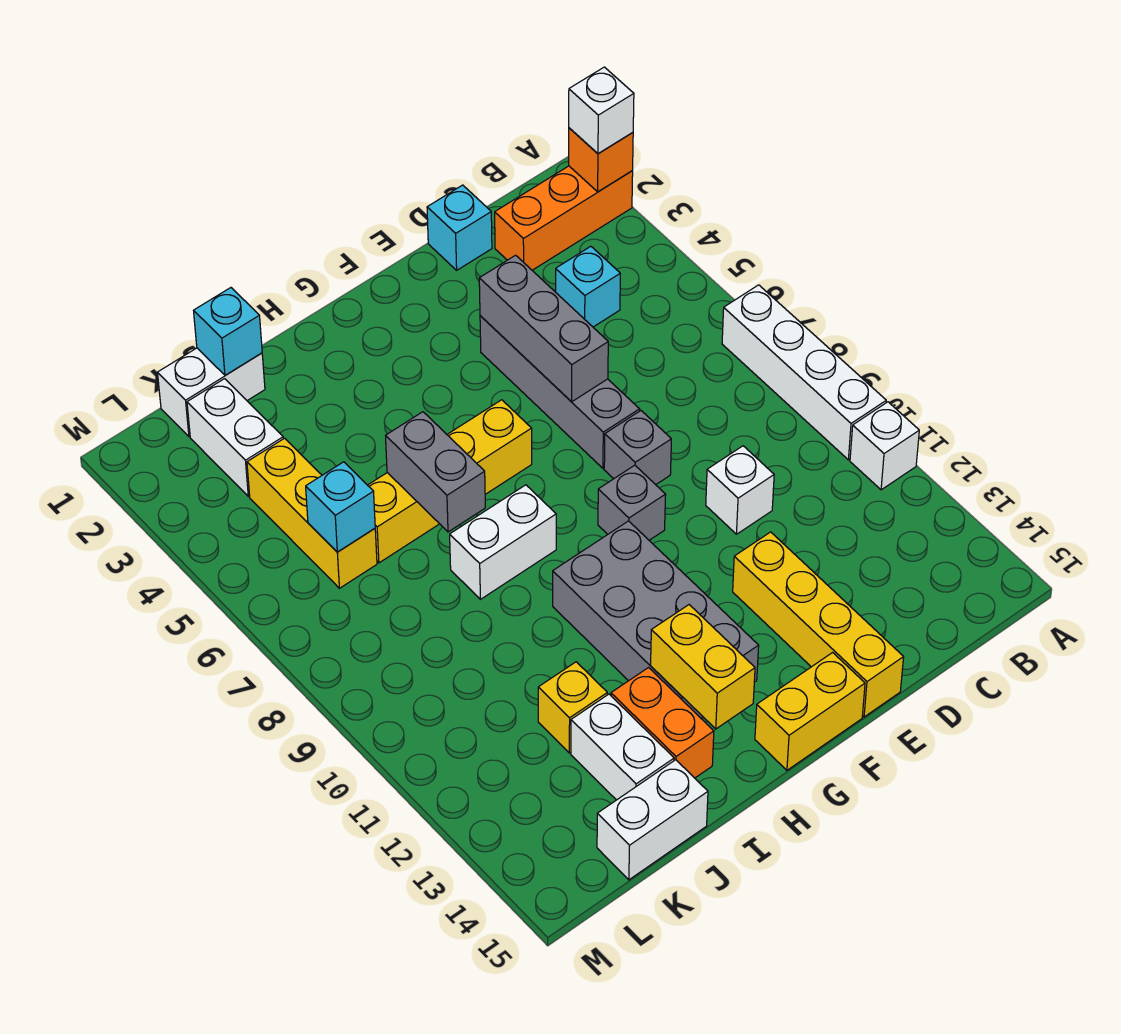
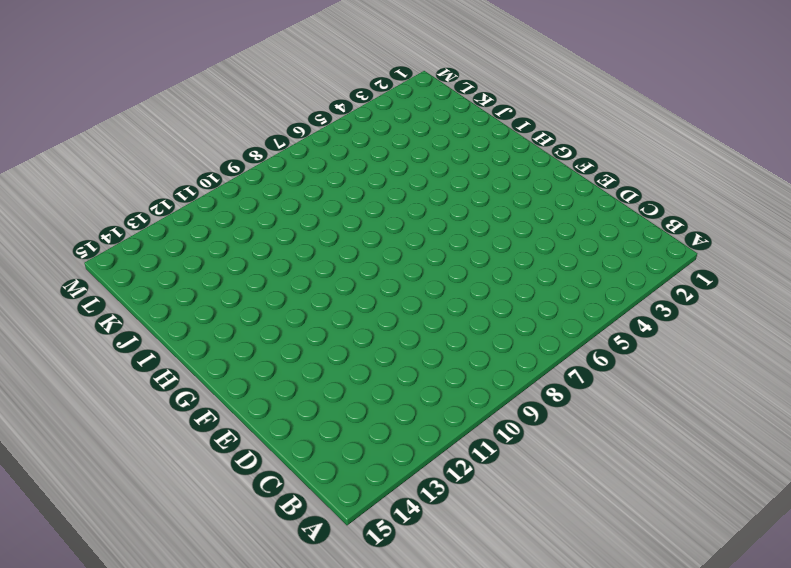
none -> orange 1x3 brick [495,166,633,270]
none -> white 1x4 brick [722,285,886,460]
none -> white 1x1 brick [850,402,919,490]

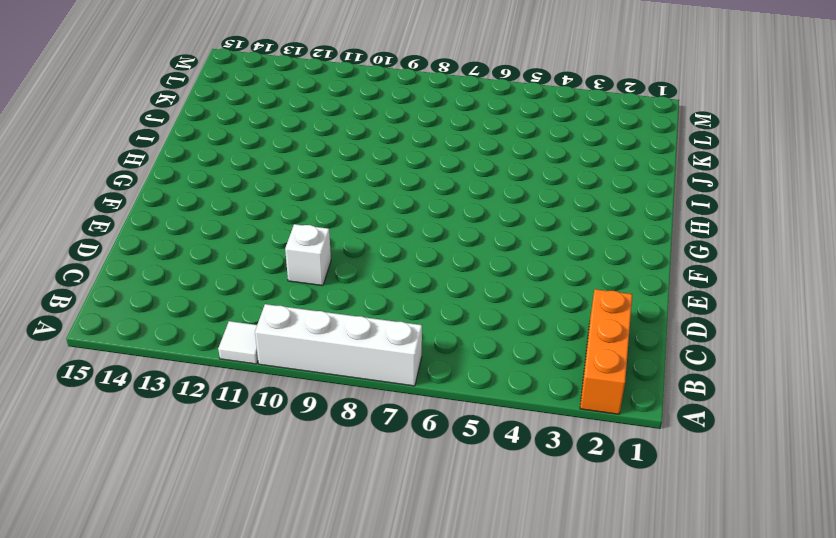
white 1x1 tile [218,321,258,364] -> white 1x1 brick [850,402,919,490]
none -> cyan 1x1 brick [556,246,620,327]
none -> cyan 1x1 brick [427,185,492,270]
none -> grey 1x4 brick [480,316,640,468]

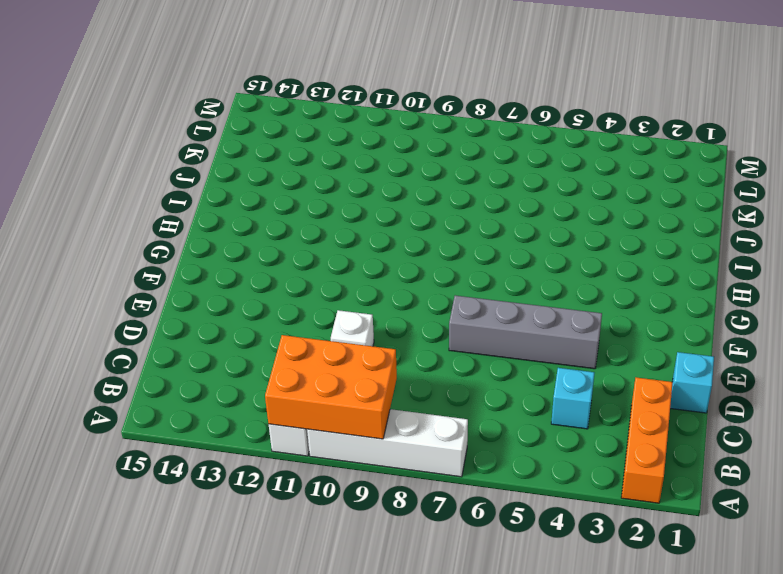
orange 2x3 brick [265,335,397,439] -> none
none -> grey 1x1 brick [604,411,671,485]
none -> yellow 1x4 brick [733,532,904,717]
none -> grey 1x1 brick [598,465,666,540]

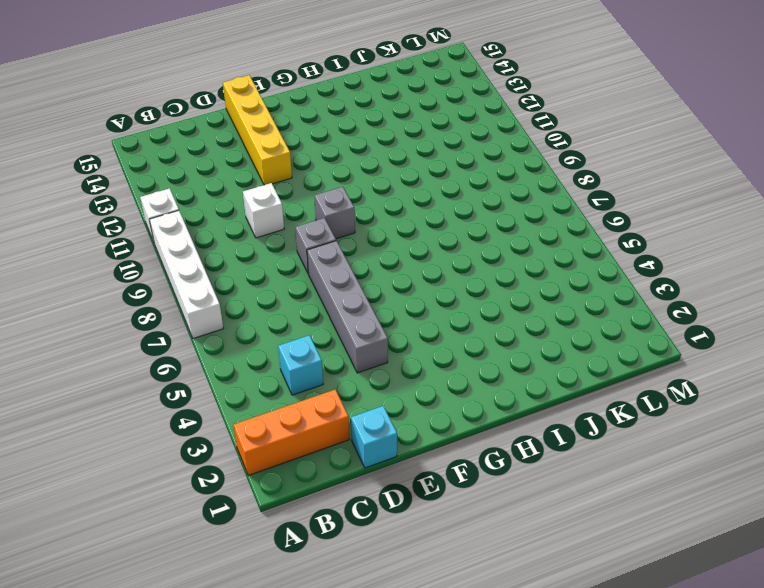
none -> yellow 1x2 brick [755,652,865,770]
none -> yellow 1x4 brick [368,400,532,563]
none -> grey 2x4 brick [553,521,759,718]

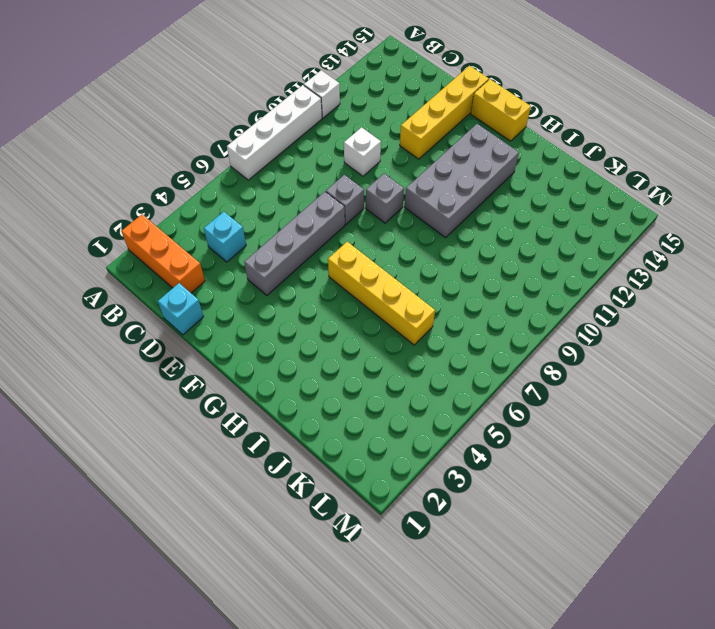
none -> white 1x2 brick [450,485,556,599]
none -> orange 1x2 brick [611,668,714,778]
none -> white 1x2 brick [158,348,265,437]

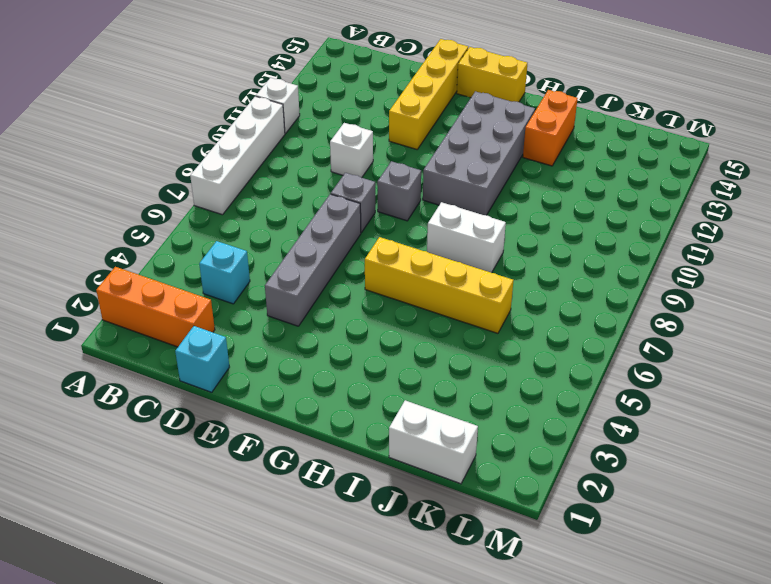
none -> yellow 1x1 brick [538,662,607,753]
none -> white 1x2 brick [571,694,674,800]
none -> white 1x2 brick [597,760,708,880]

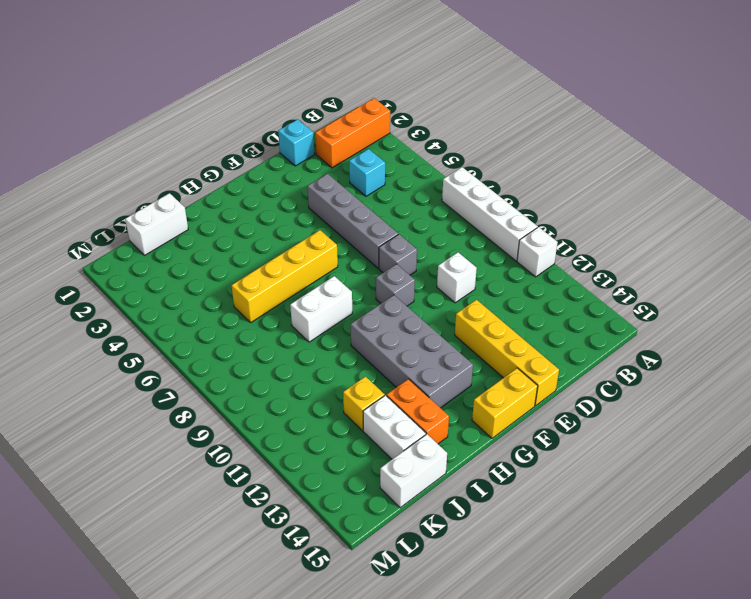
none -> white 1x2 brick [187,379,283,496]
none -> yellow 1x3 brick [247,438,377,588]
none -> orange 1x1 brick [569,128,633,192]

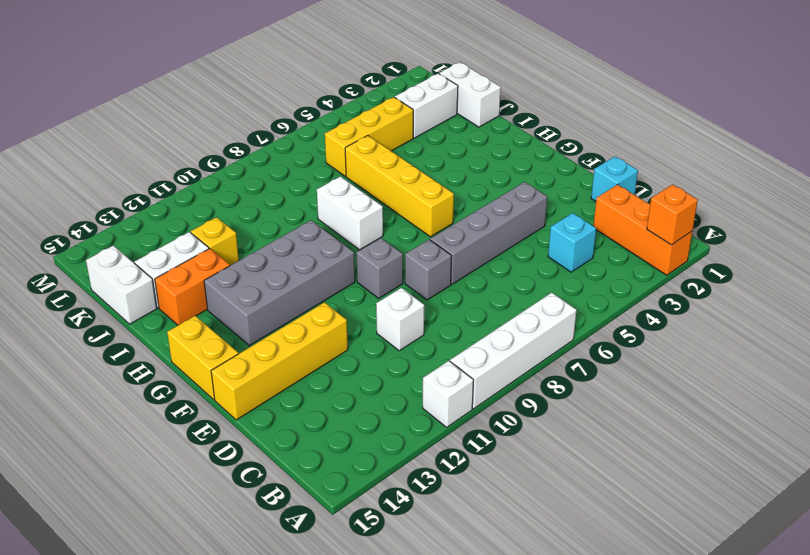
none -> grey 1x3 brick [479,255,608,402]
none -> yellow 1x2 brick [651,605,755,729]
none -> grey 1x2 brick [386,412,485,532]

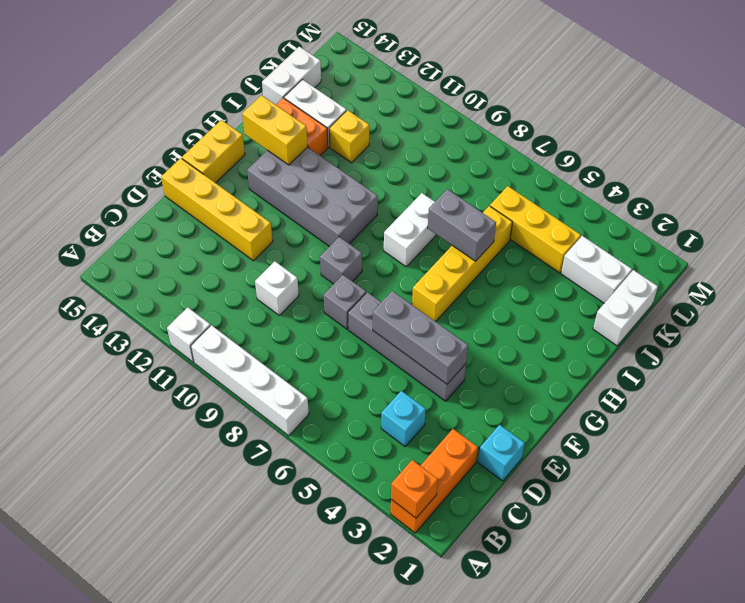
none -> cyan 1x1 brick [194,288,262,375]
none -> cyan 1x1 brick [306,462,375,552]
none -> white 1x1 brick [569,67,634,153]

